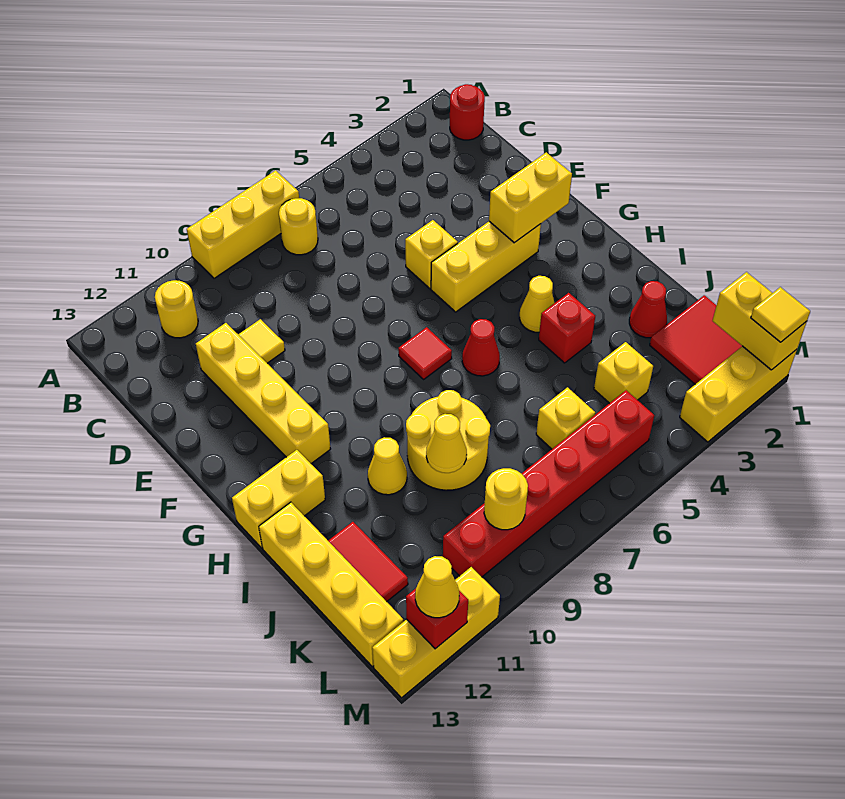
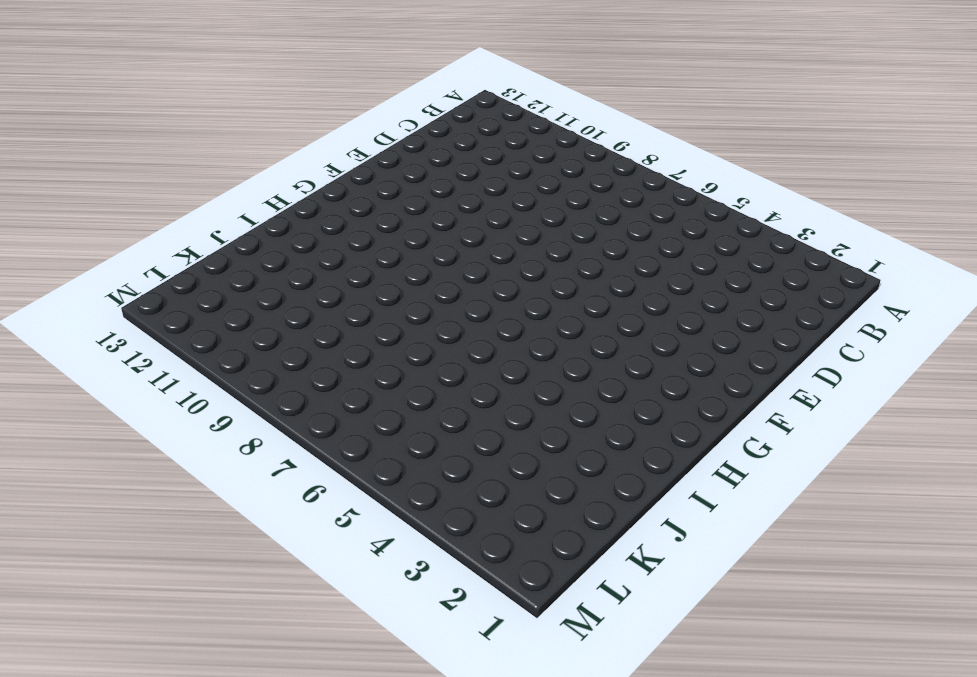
none -> yellow 1x3 brick [187,170,299,278]
none -> red 1x1 round brick [450,84,485,140]
none -> yellow 1x1 round brick [279,198,318,255]
none -> yellow 1x1 round brick [155,280,198,338]

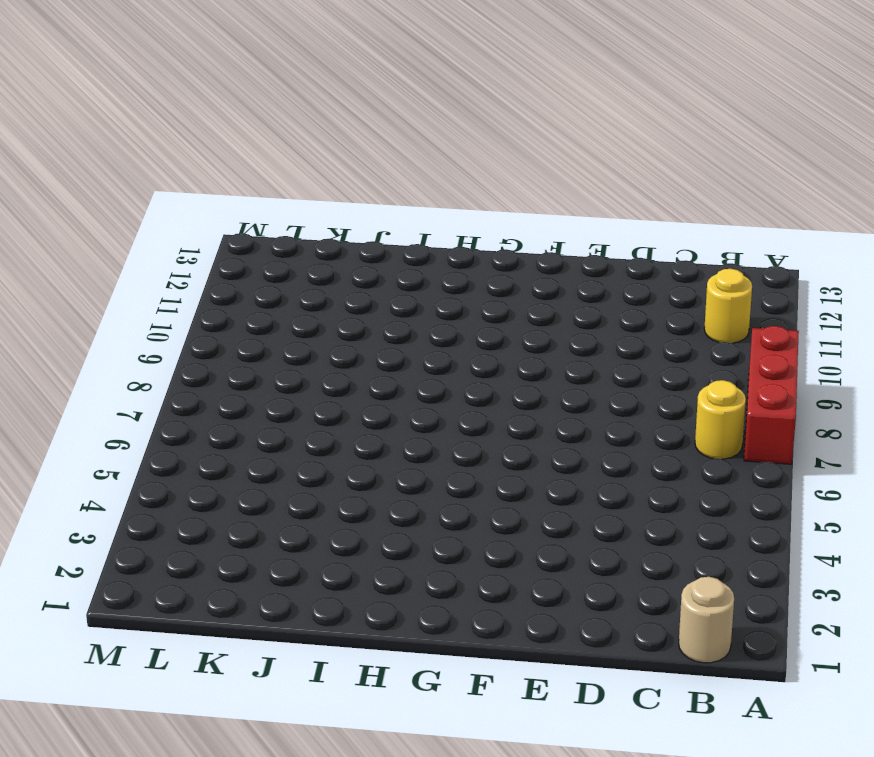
red 1x3 brick [744,326,799,464] -> yellow 1x3 brick [187,170,299,278]
tan 1x1 round brick [679,577,734,663] -> red 1x1 round brick [450,84,485,140]
none -> yellow 1x1 tile [238,319,285,363]
none -> yellow 1x4 brick [196,323,330,464]
none -> yellow 1x1 brick [405,220,458,289]
none -> yellow 1x3 brick [431,222,541,312]

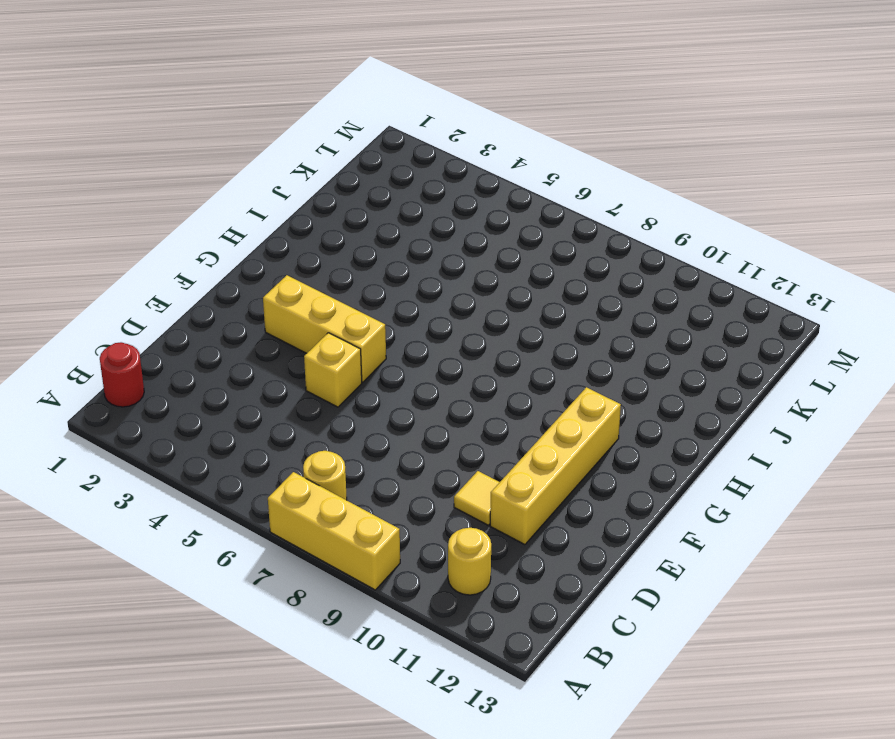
none -> red 1x1 tile [398,327,452,379]
none -> yellow 1x1 cone [519,276,554,332]
none -> red 1x1 cone [462,319,500,376]
none -> yellow 1x2 brick [232,450,325,548]

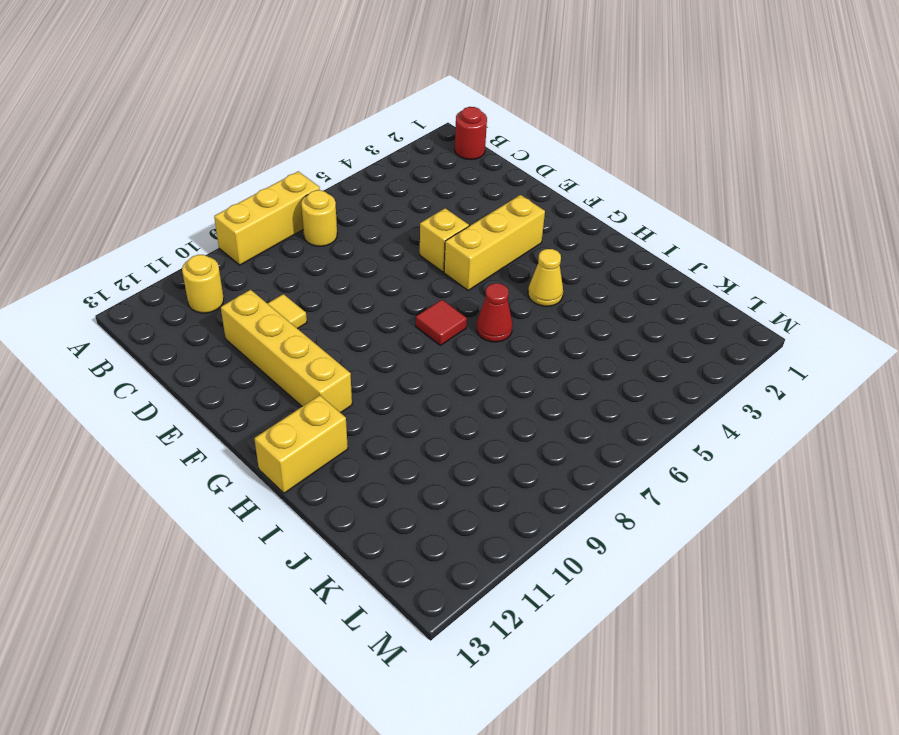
none -> red 1x1 brick [539,293,595,363]
none -> yellow 2x2 round brick [406,390,490,490]
none -> yellow 1x1 cone [368,437,407,495]
none -> yellow 1x4 brick [259,502,403,666]

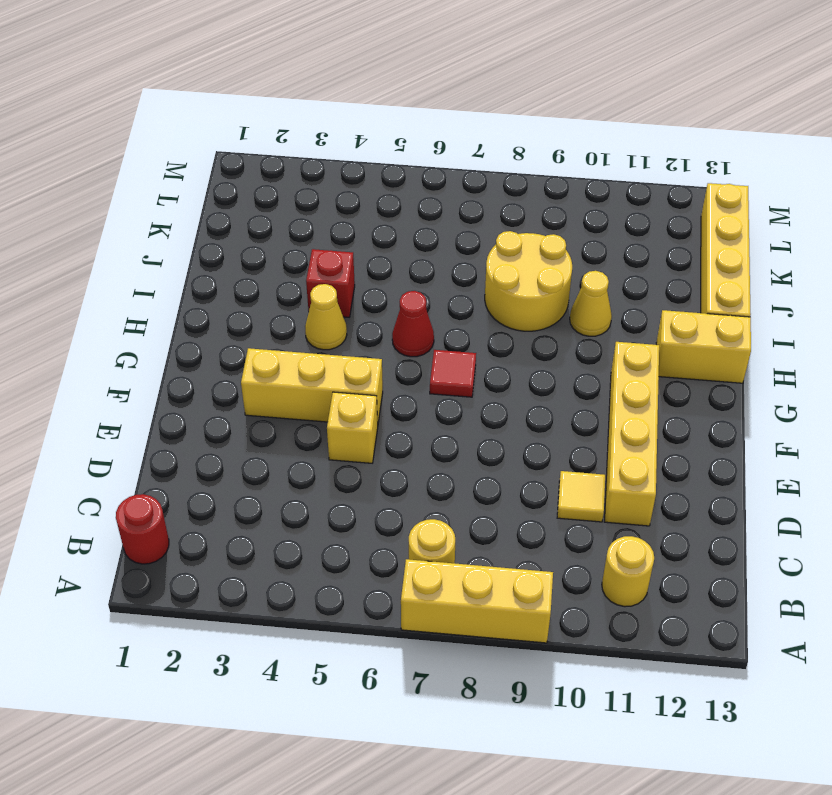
none -> red 1x1 cone [629,281,667,338]
none -> red 1x2 tile [328,522,408,602]
none -> red 2x2 tile [650,295,742,384]
none -> yellow 1x1 brick [594,342,653,403]

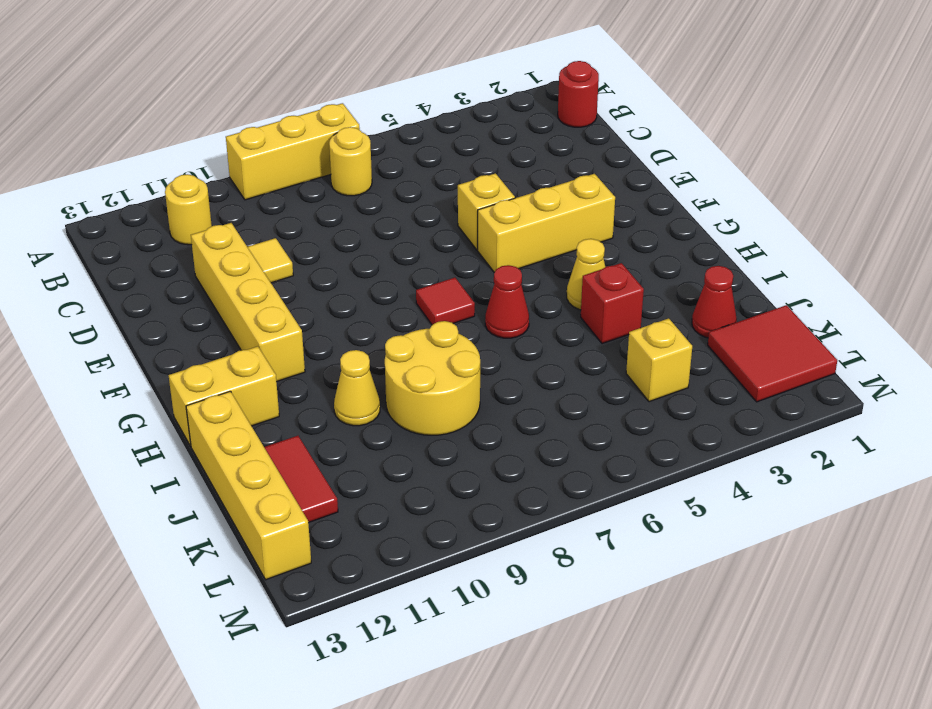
none -> yellow 1x1 brick [536,387,595,449]
none -> red 1x6 brick [443,390,654,577]
none -> yellow 1x3 brick [680,346,797,442]
none -> yellow 1x3 brick [372,567,500,698]

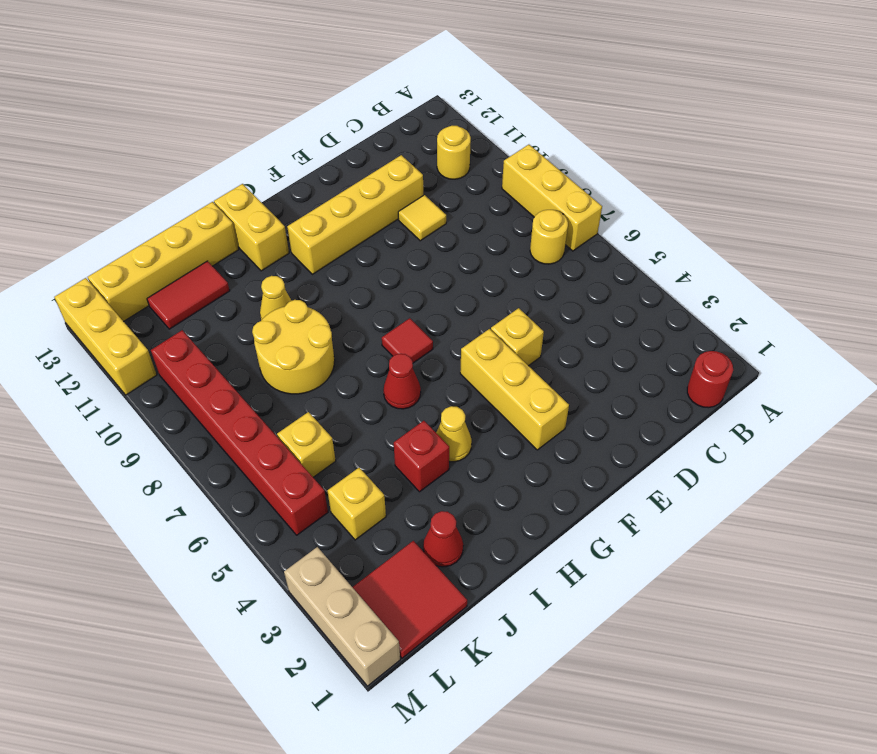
tan 1x3 brick [284,547,400,686] -> yellow 1x3 brick [680,346,797,442]
none -> yellow 1x2 brick [489,152,572,243]
none -> yellow 1x1 cone [426,414,467,473]
none -> yellow 1x2 brick [713,272,807,370]
none -> yellow 1x1 round brick [484,468,528,530]

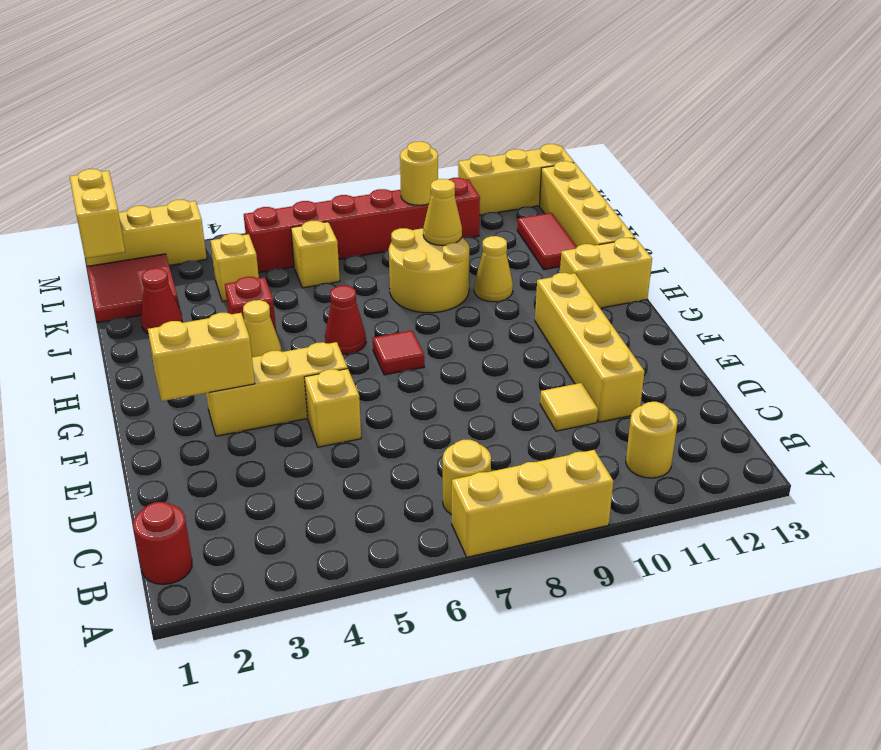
none -> red 1x1 brick [406,589,468,649]
none -> yellow 1x1 tile [751,287,810,342]
none -> yellow 1x1 cone [415,556,459,618]

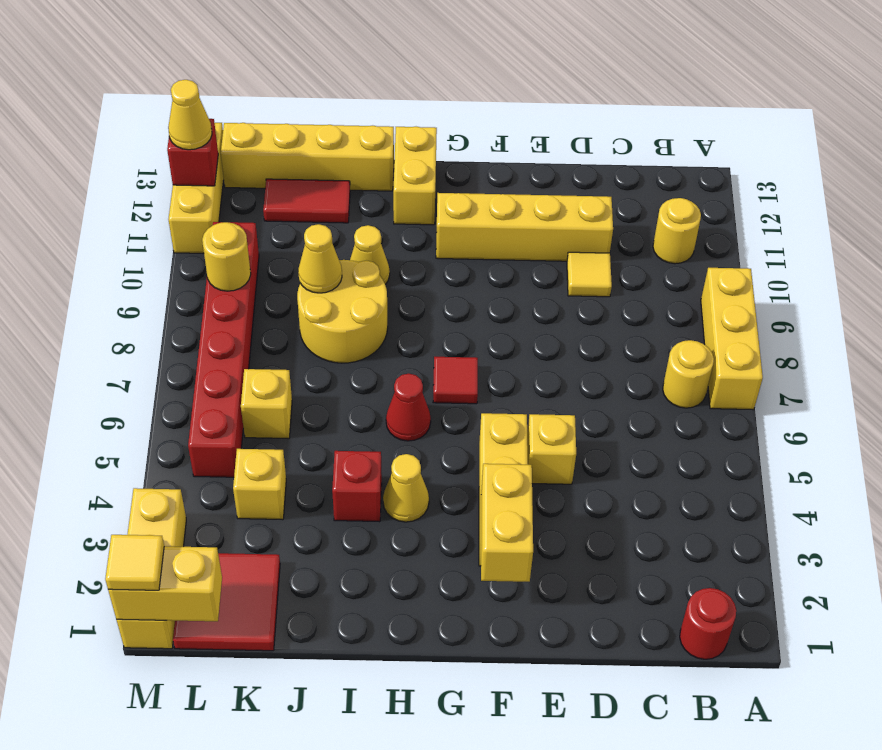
none -> red 1x1 cone [629,281,667,338]

